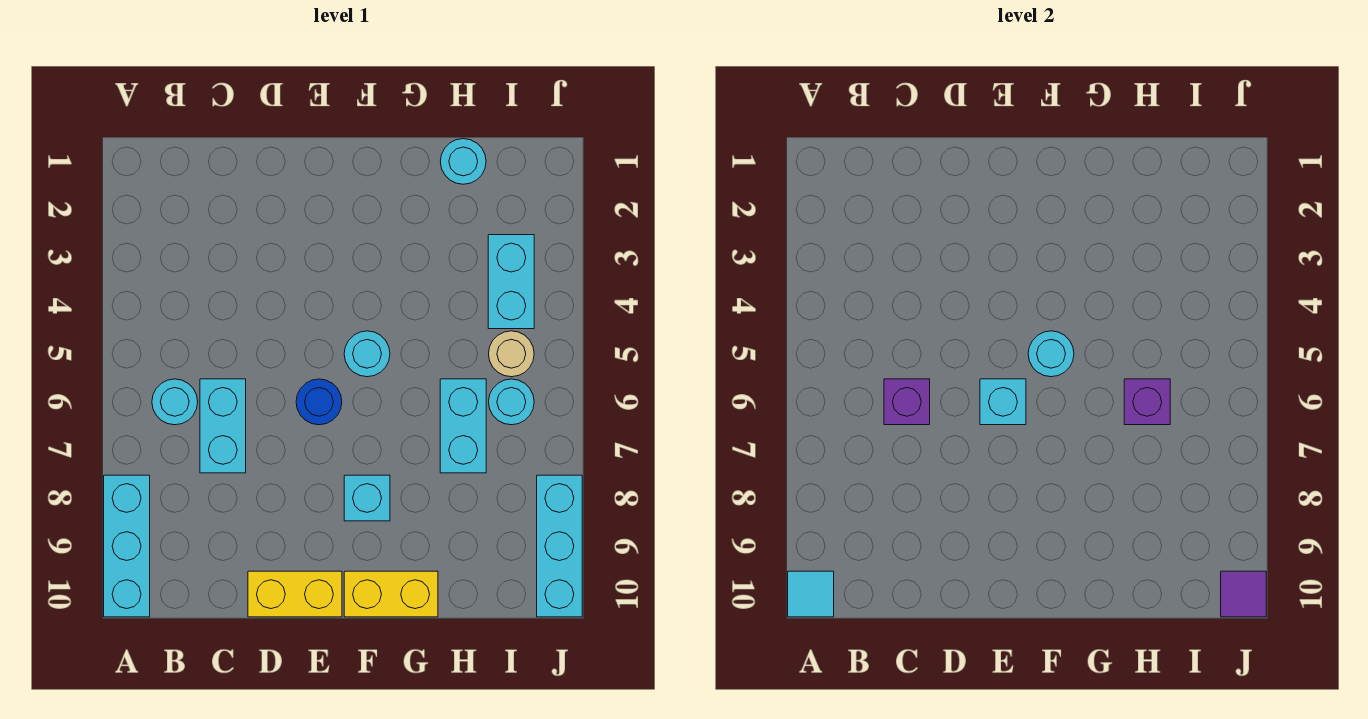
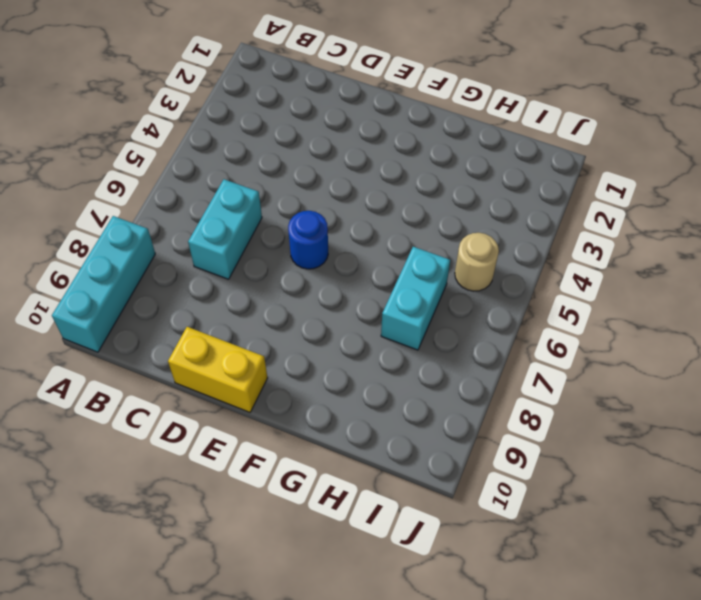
none -> cyan 1x1 round brick [152,379,198,425]
none -> cyan 1x1 round brick [344,331,390,377]
none -> cyan 1x1 brick [344,475,390,521]

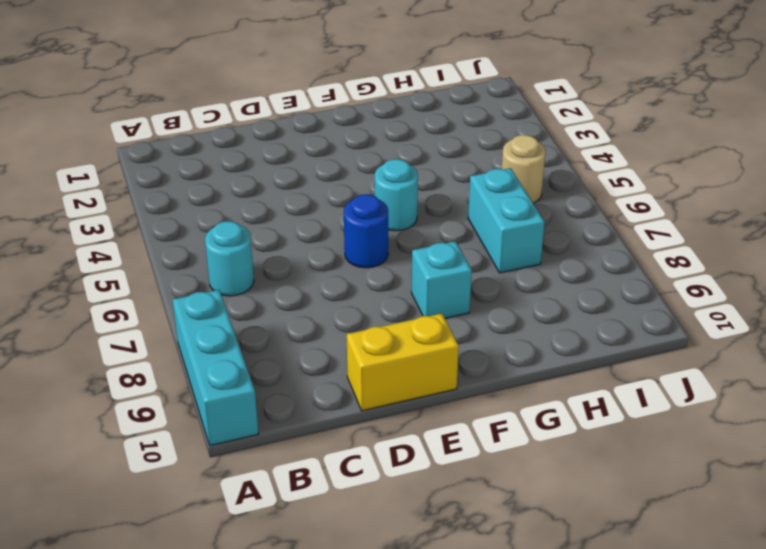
none -> cyan 1x2 brick [200,379,246,473]
none -> yellow 1x2 brick [344,571,438,617]
none -> cyan 1x1 round brick [440,139,486,184]

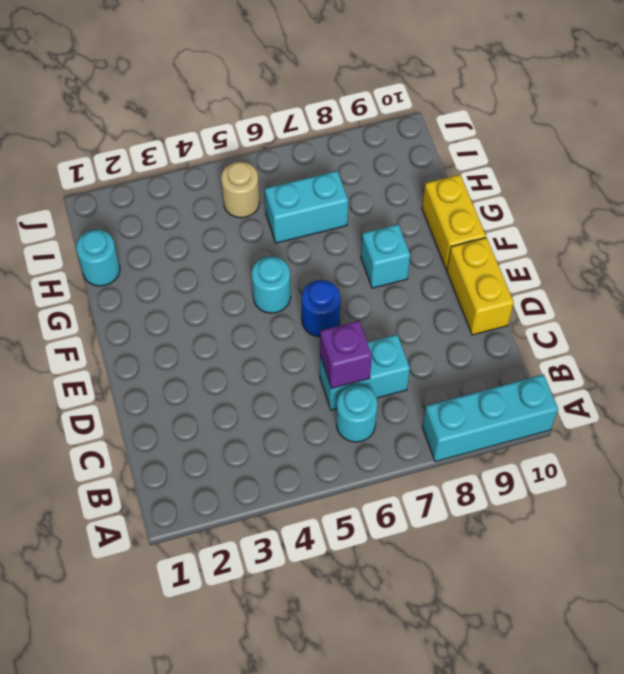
none -> cyan 1x2 brick [488,235,534,329]
none -> cyan 1x1 round brick [489,379,534,425]
none -> cyan 1x3 brick [537,475,582,617]

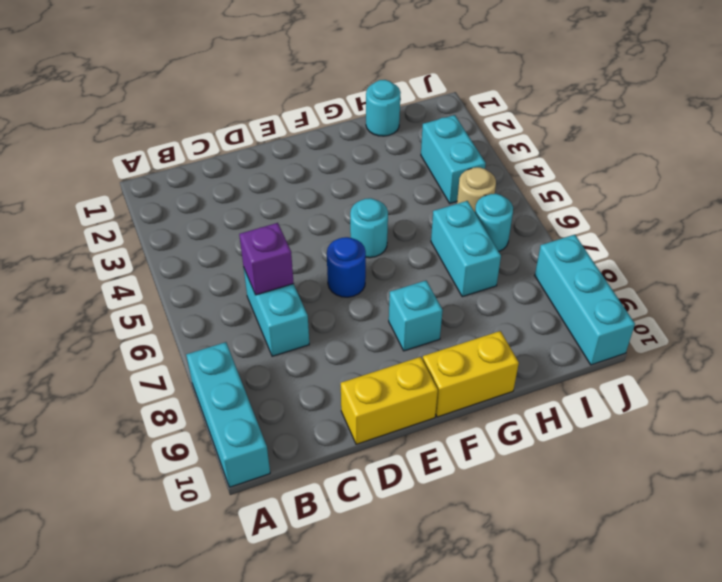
none -> cyan 1x1 round brick [152,379,198,425]
none -> cyan 1x1 tile [788,571,834,617]
none -> cyan 1x1 brick [980,379,1026,425]

